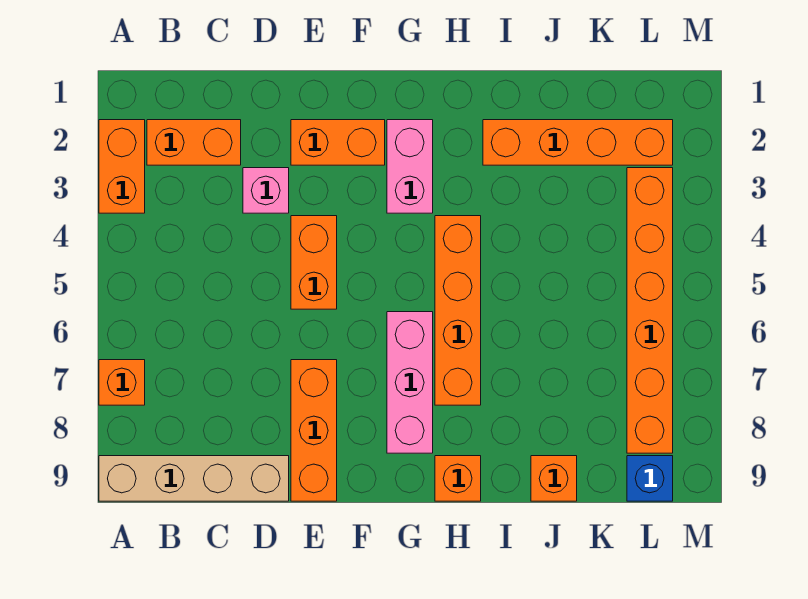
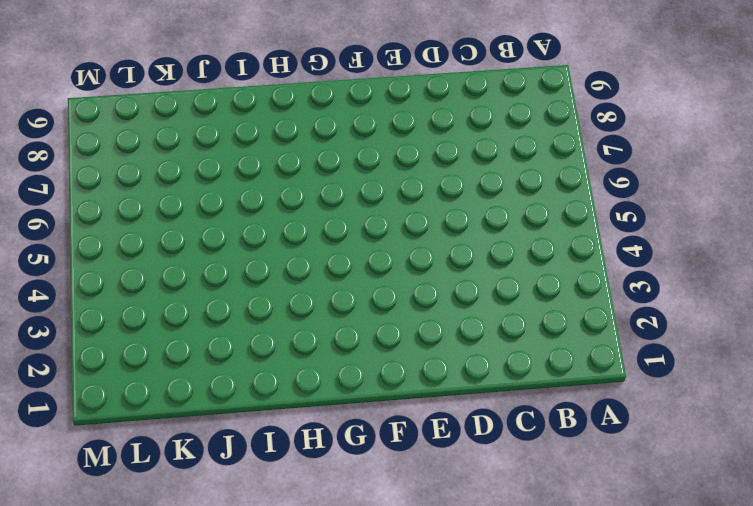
none -> orange 1x2 brick [99,120,145,213]
none -> orange 1x1 brick [99,360,145,405]
none -> tan 1x4 brick [99,456,289,501]

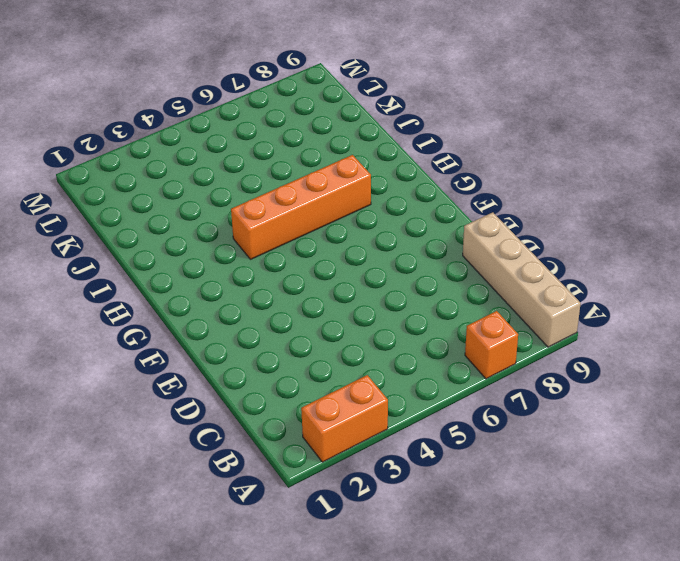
none -> orange 1x2 brick [147,120,241,165]
none -> pink 1x1 brick [243,168,289,213]
none -> orange 1x2 brick [291,120,385,165]

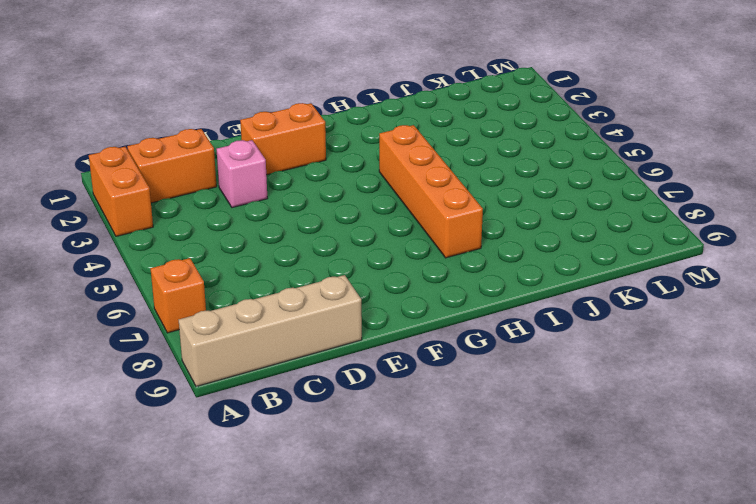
none -> orange 1x2 brick [291,216,337,309]
none -> orange 1x3 brick [291,360,337,501]
none -> pink 1x2 brick [387,120,433,213]

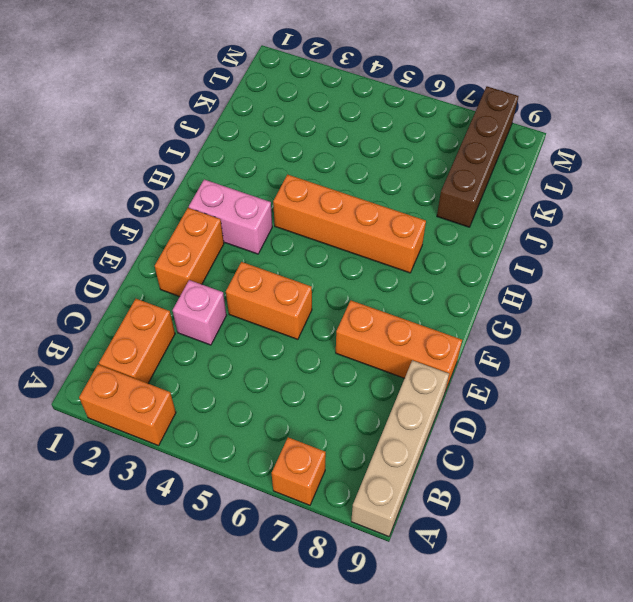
brown 1x4 brick [437,86,519,227] -> orange 1x6 brick [627,168,673,453]
none -> pink 1x3 brick [387,312,433,453]
none -> orange 1x1 brick [435,456,481,501]
none -> orange 1x4 brick [483,120,673,165]

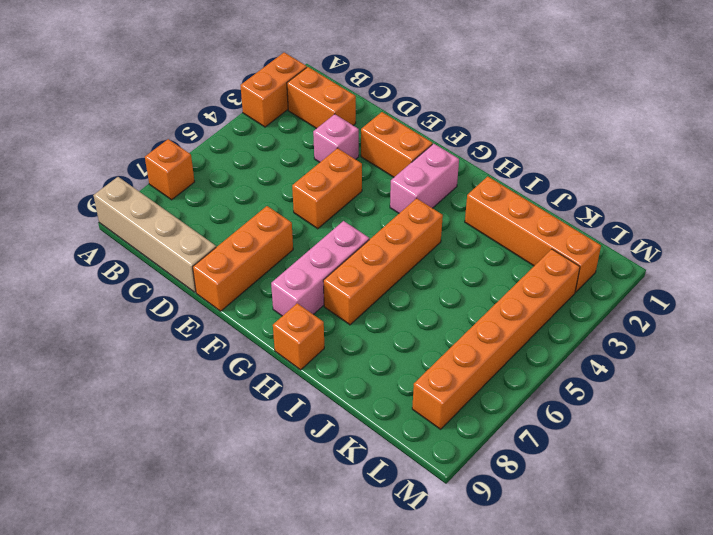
none -> orange 1x1 brick [531,456,577,501]
none -> blue 1x1 brick [627,456,673,501]

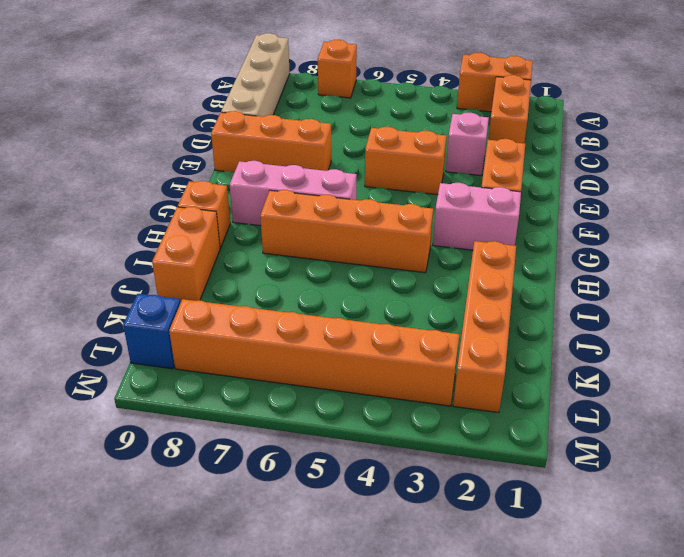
orange 1x2 brick [152,207,220,302] -> orange 1x1 brick [531,456,577,501]

